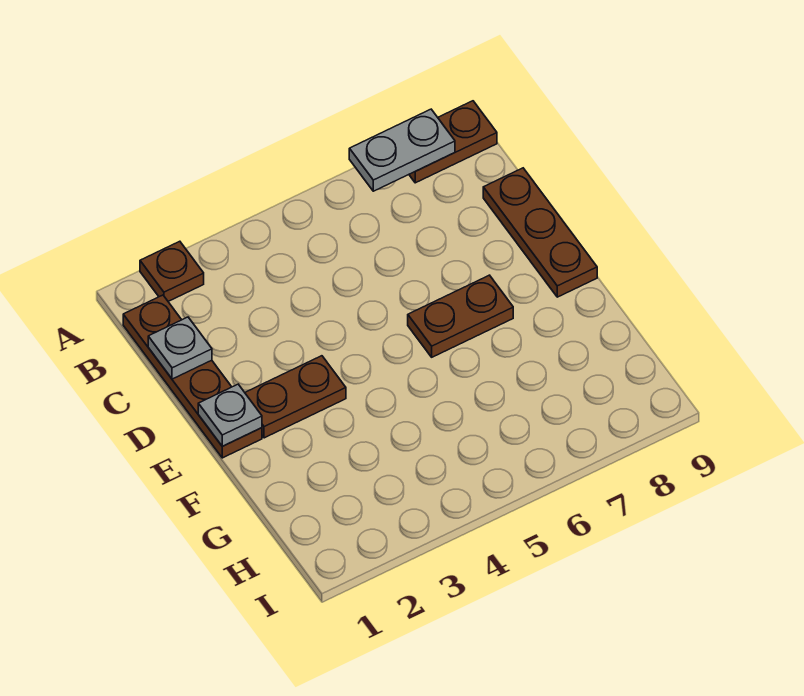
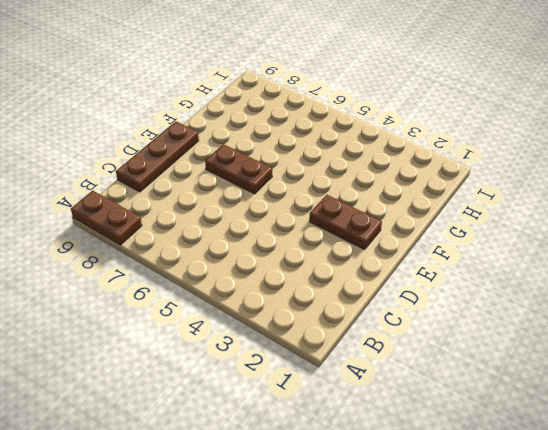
none -> brown 1x1 plate [140,241,204,301]
none -> brown 1x4 plate [123,295,262,458]

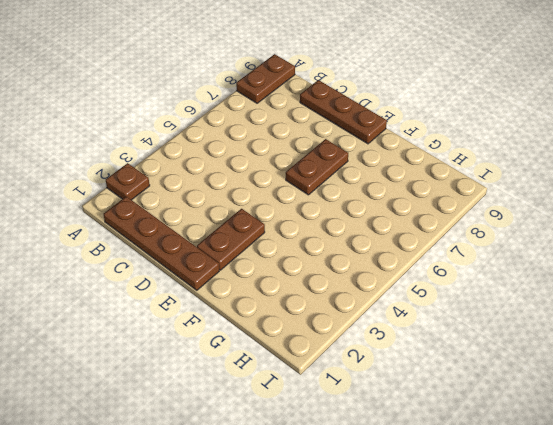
none -> grey 1x2 plate [349,109,455,191]
none -> grey 1x1 plate [148,317,212,379]

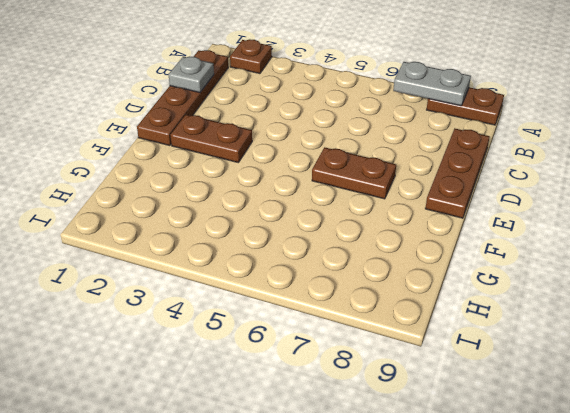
none -> grey 1x1 plate [198,384,262,446]

